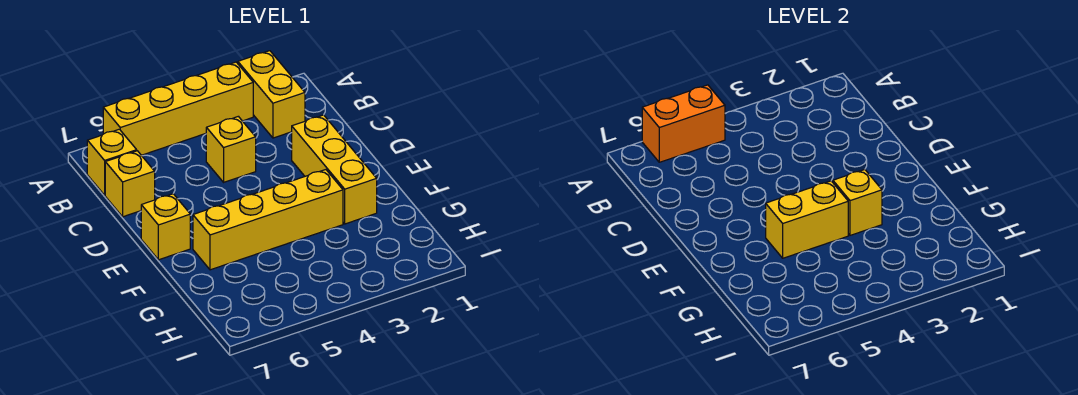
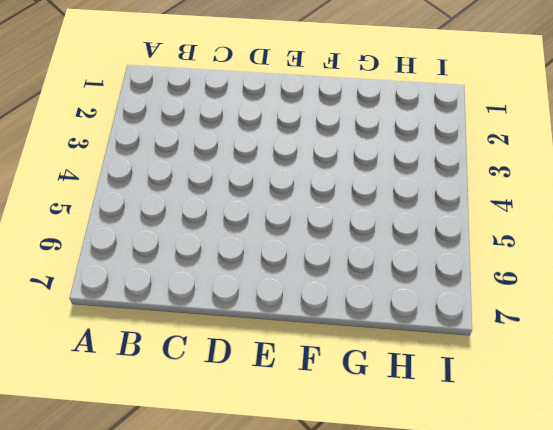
none -> yellow 1x2 brick [238,51,305,138]
none -> yellow 1x4 brick [103,62,253,155]

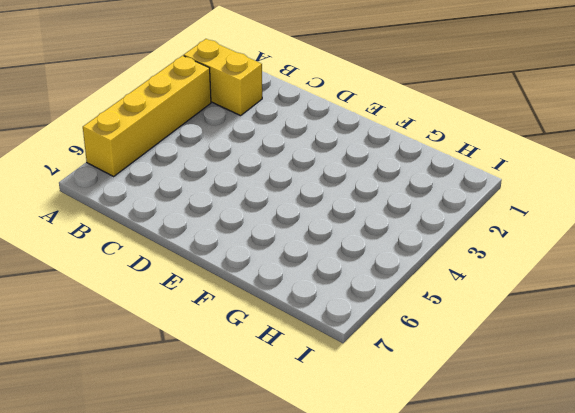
none -> yellow 1x1 brick [87,129,137,195]
none -> yellow 1x1 brick [206,116,256,182]

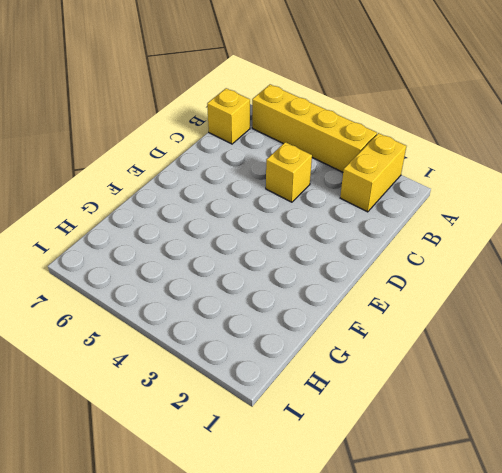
none -> yellow 1x1 brick [105,151,155,217]
none -> yellow 1x3 brick [292,115,377,224]

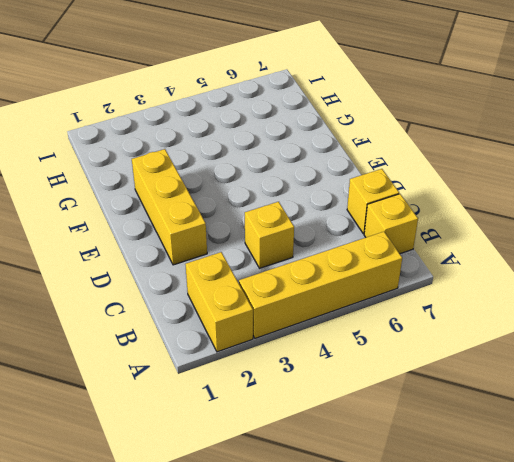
none -> yellow 1x1 brick [141,194,190,260]
none -> yellow 1x4 brick [193,170,343,270]

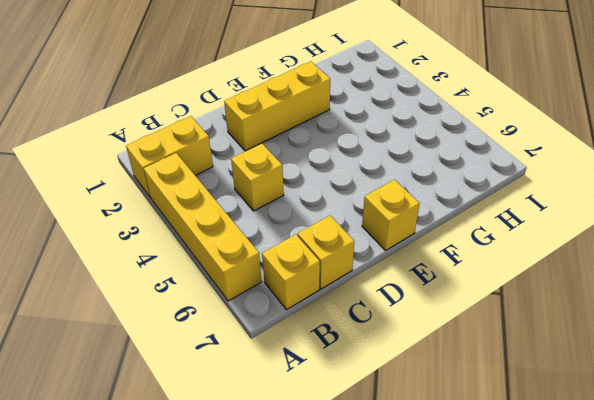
none -> yellow 1x4 brick [193,170,343,270]
none -> orange 1x2 brick [642,85,725,162]

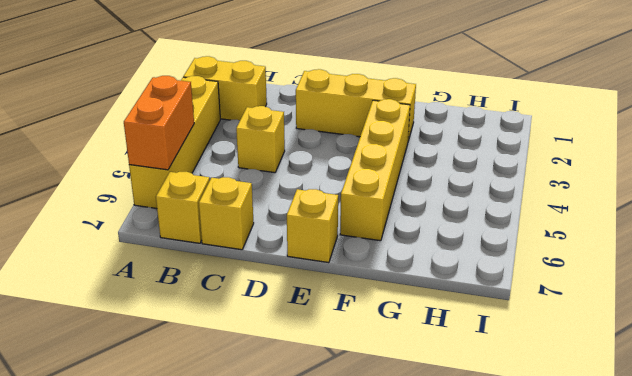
none -> yellow 1x1 brick [833,170,882,235]
none -> yellow 1x2 brick [766,181,848,258]

